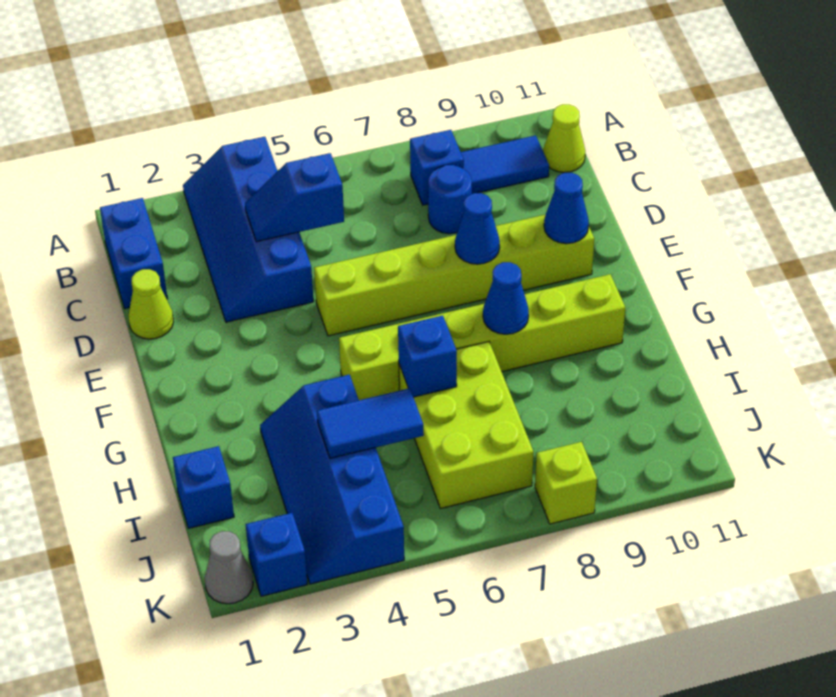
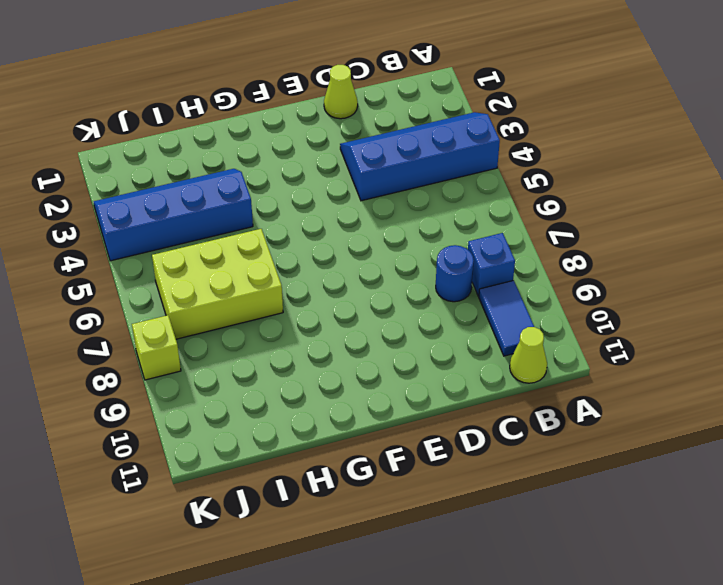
none -> blue 1x2 brick [100,198,168,309]
none -> lime 1x6 brick [314,214,594,336]
none -> lime 1x6 brick [339,274,625,400]

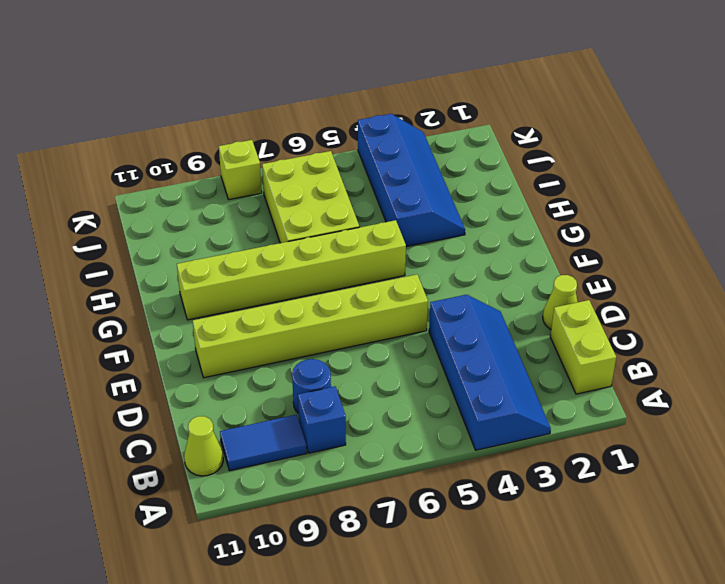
lime 1x2 brick [550,300,616,394] -> blue 1x2 brick [100,198,168,309]
none -> blue 1x1 brick [173,446,234,528]
none -> grey 1x1 cone [205,531,253,604]
none -> blue 1x1 brick [246,513,307,596]

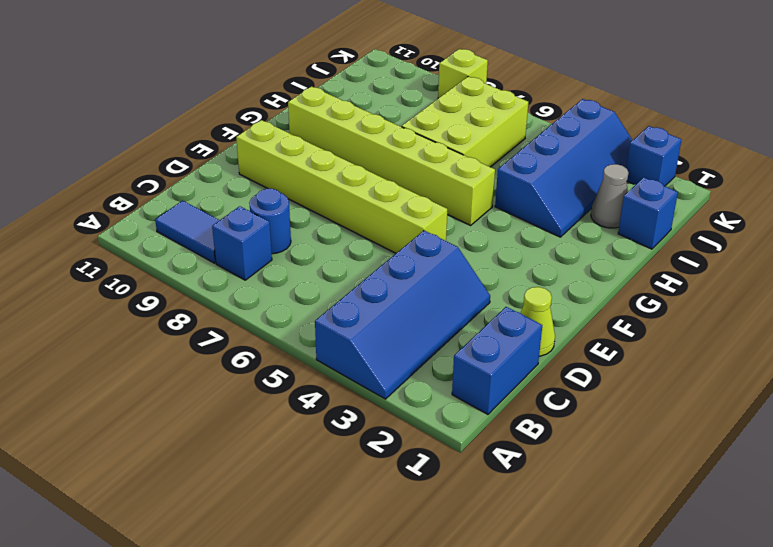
grey 1x1 cone [591,164,629,228] -> grey 1x1 cone moved to [205,531,253,604]
none -> lime 1x1 cone [543,104,585,172]
none -> blue 1x2 slope [245,153,344,242]
none -> blue 1x1 cone [455,193,500,264]

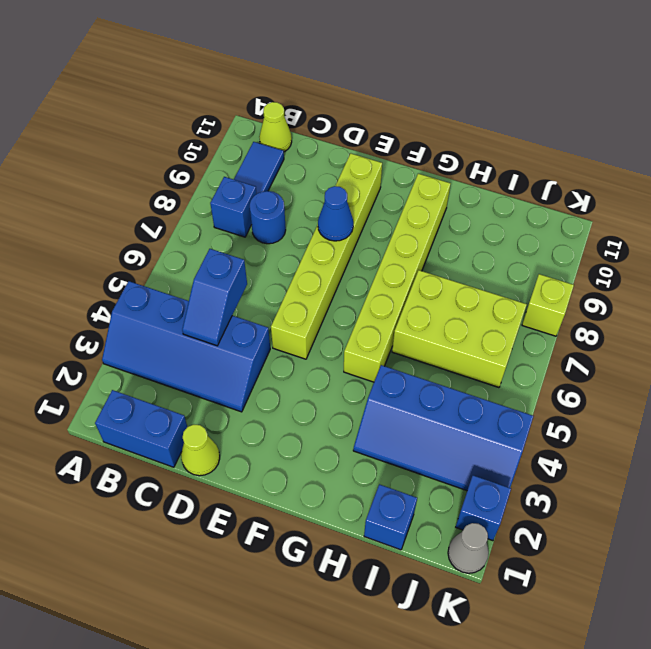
none -> blue 1x1 cone [544,173,589,244]
none -> blue 1x1 cone [483,262,529,334]
none -> blue 1x1 brick [398,316,457,397]

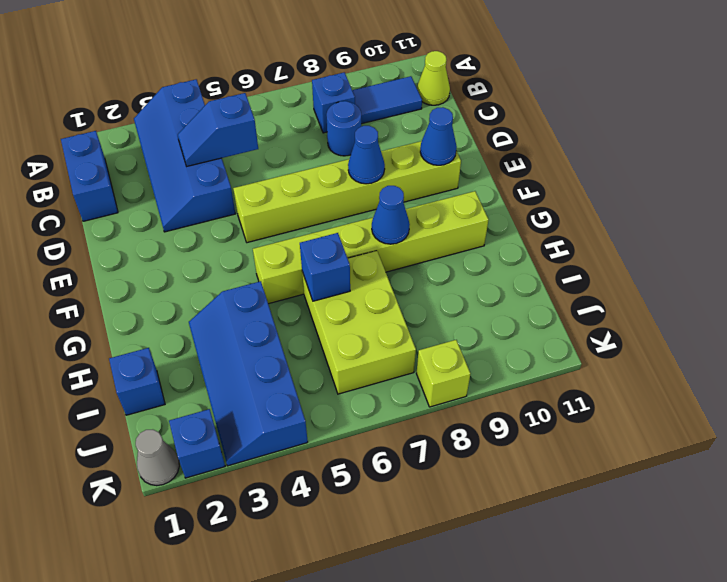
none -> lime 1x1 cone [128,269,173,339]
none -> blue 1x2 tile [317,388,424,458]

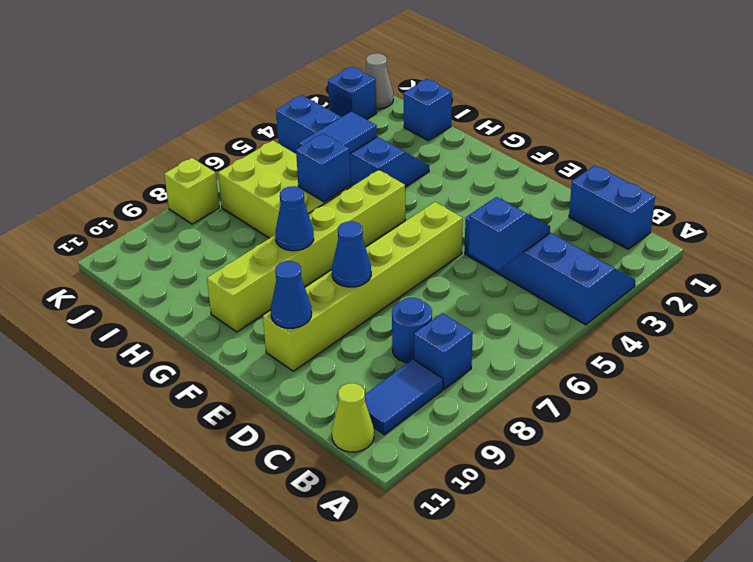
none -> lime 1x1 cone [128,269,173,339]

